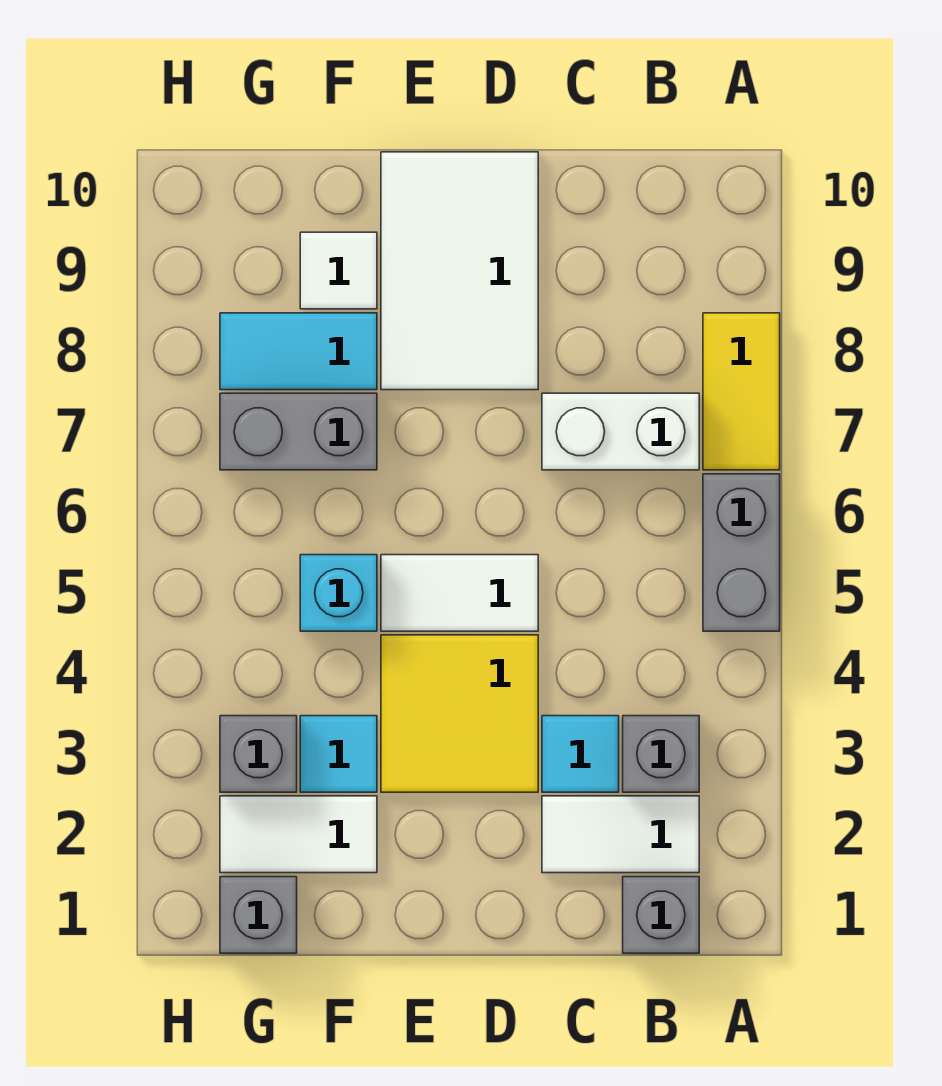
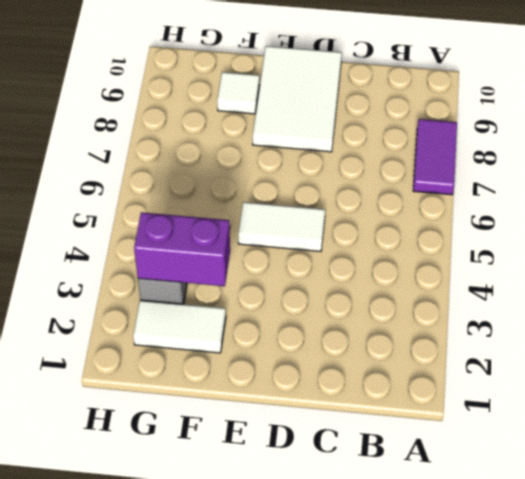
purple 1x2 tile [413,119,457,195] -> yellow 1x2 tile [703,313,780,470]
purple 1x2 brick [134,212,230,286] -> none
none -> grey 1x2 brick [703,474,780,631]
none -> grey 1x1 brick [623,877,699,953]
none -> white 1x2 tile [542,796,699,873]

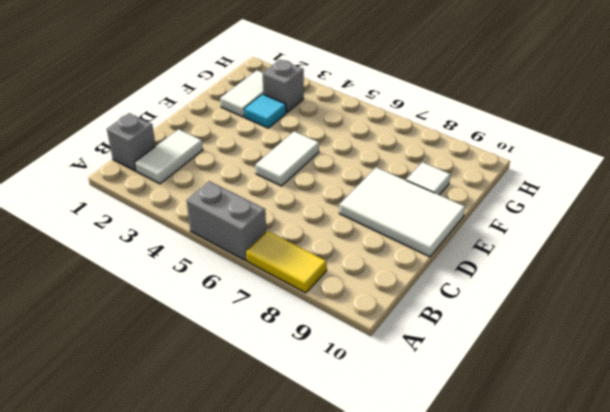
none -> grey 1x1 brick [623,716,699,792]
none -> white 1x2 brick [542,393,699,470]
none -> cyan 1x1 tile [542,716,619,792]

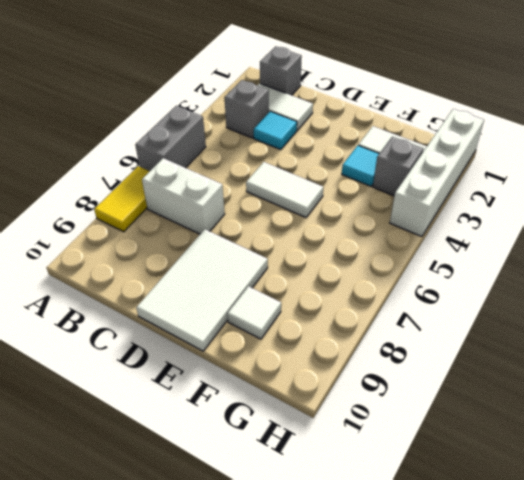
white 1x4 brick [390,109,484,237] -> none
none -> yellow 2x2 tile [381,635,538,792]
none -> cyan 1x1 brick [300,555,377,631]
none -> grey 1x2 brick [220,393,377,470]

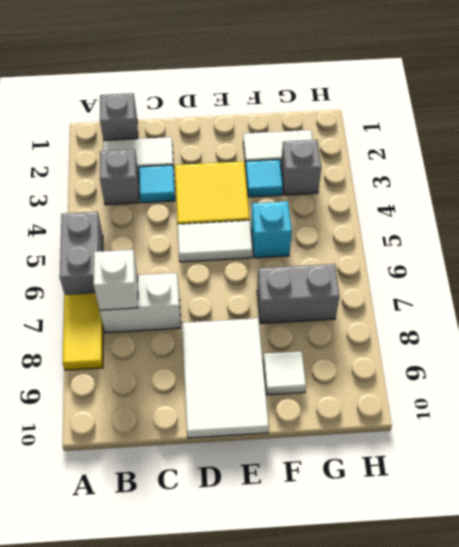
white 1x1 brick [94,250,138,310] -> none
none -> cyan 1x2 tile [220,313,377,390]
none -> grey 1x1 brick [220,877,297,953]

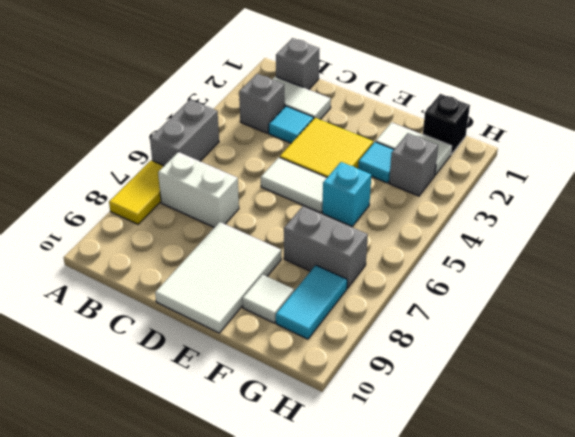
black 1x1 brick [423,94,470,154] -> grey 1x1 brick [220,877,297,953]
cyan 1x2 tile [276,265,347,339] -> cyan 1x2 tile turned to [220,313,377,390]

